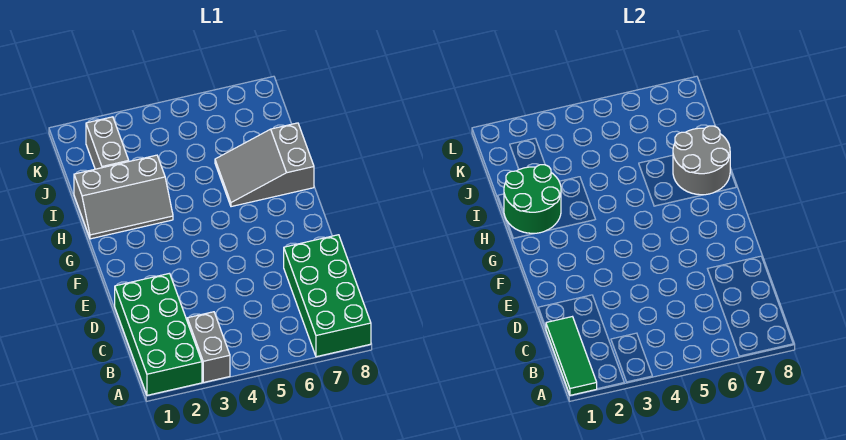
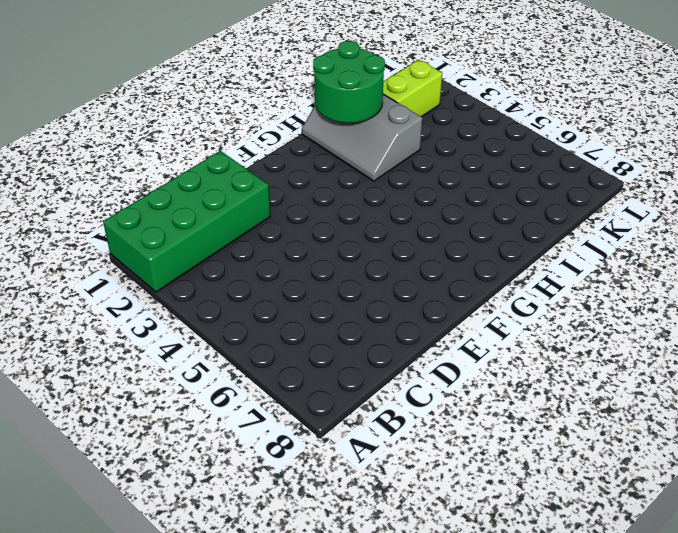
lime 1x2 brick [383,60,442,117] -> grey 1x2 brick [86,117,129,169]
none -> grey 1x2 brick [187,312,230,382]
none -> green 2x4 brick [284,235,371,357]

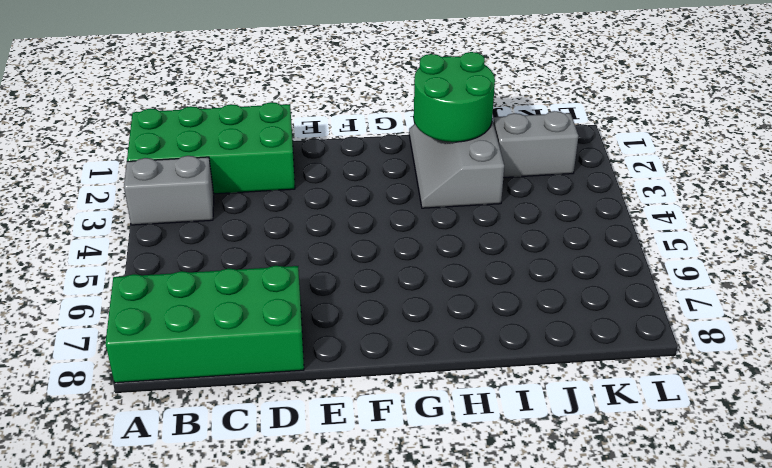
none -> grey 2x3 slope [215,123,314,207]
none -> green 1x3 tile [546,317,597,395]

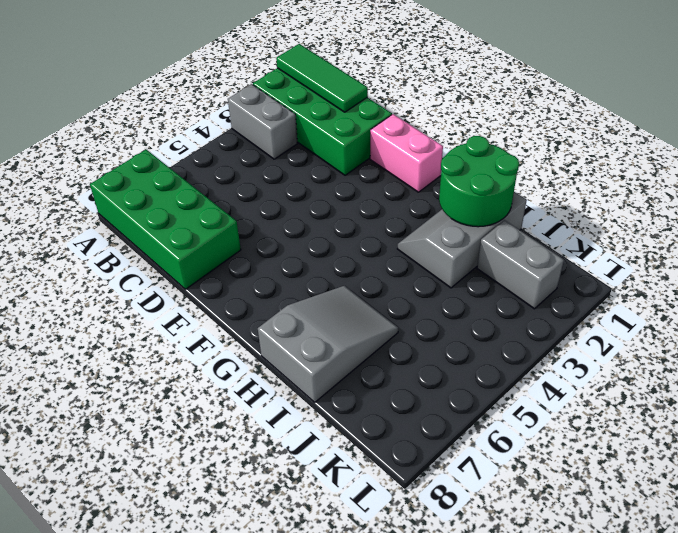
pink 1x2 brick [370,114,443,192] -> none
none -> grey 2x2 round brick [673,126,730,195]

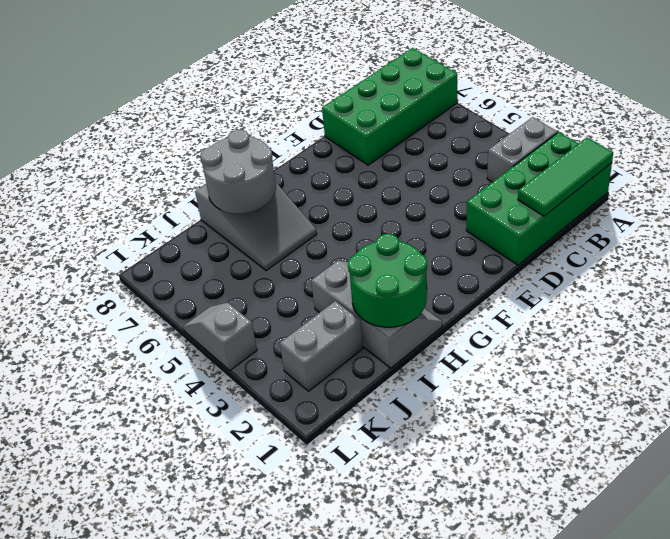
grey 1x2 slope [183,303,257,371] -> none

